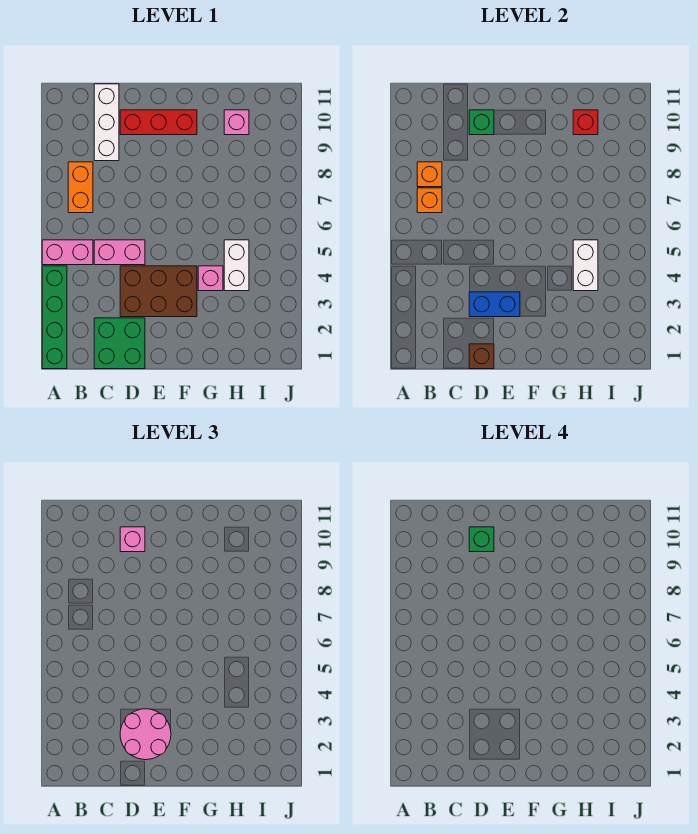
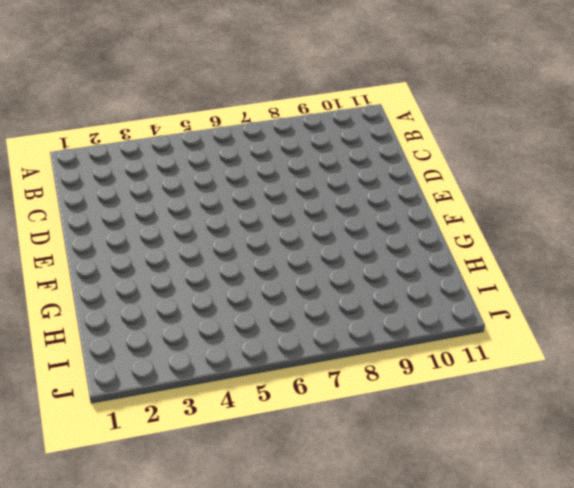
none -> green 1x4 brick [42,266,67,369]
none -> pink 1x2 brick [42,240,93,265]
none -> orange 1x2 brick [68,162,93,213]

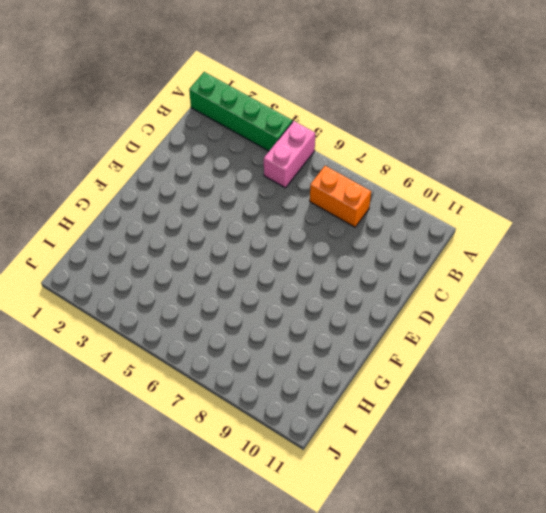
none -> green 2x2 brick [94,318,145,369]
none -> pink 1x2 brick [94,240,145,265]
none -> white 1x3 brick [94,84,119,161]

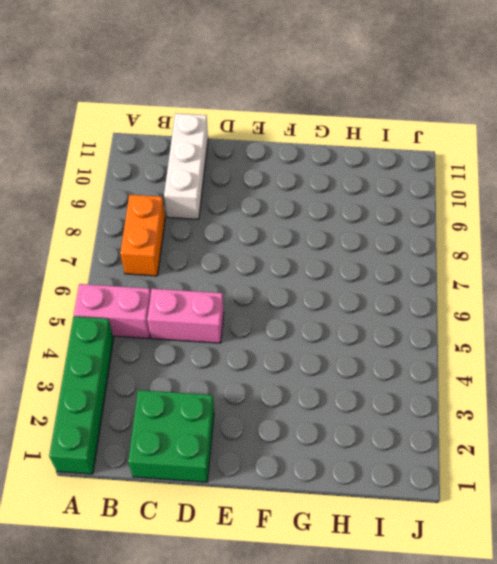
none -> brown 2x3 brick [120,266,197,317]
none -> red 1x3 brick [120,110,197,135]
none -> pink 1x1 brick [198,266,223,291]

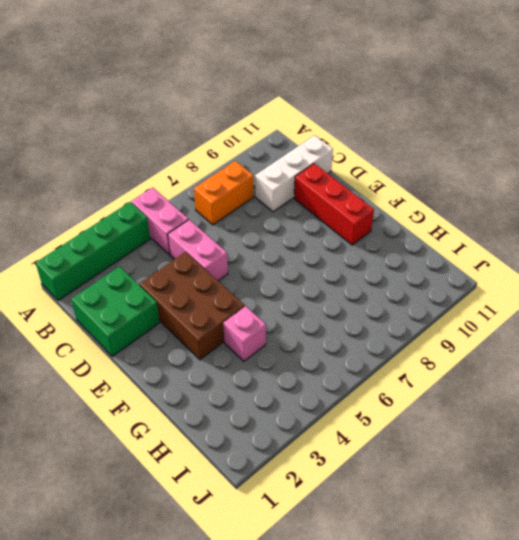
none -> white 1x2 brick [224,240,249,291]
none -> pink 1x1 brick [224,110,249,135]
none -> orange 1x1 brick [417,188,442,213]

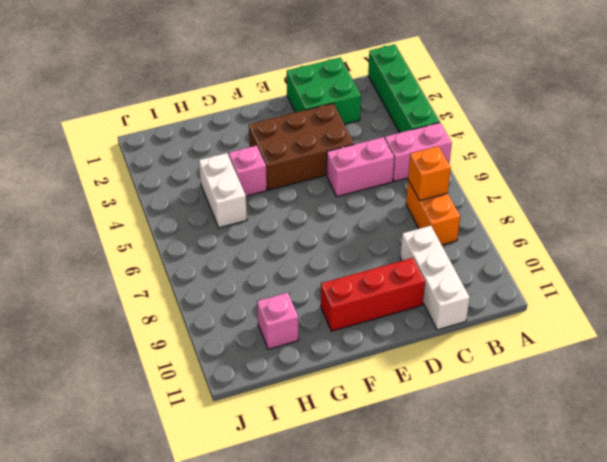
none -> orange 1x1 brick [417,162,442,187]
none -> brown 1x1 brick [469,344,494,369]
none -> blue 1x2 brick [469,292,520,317]

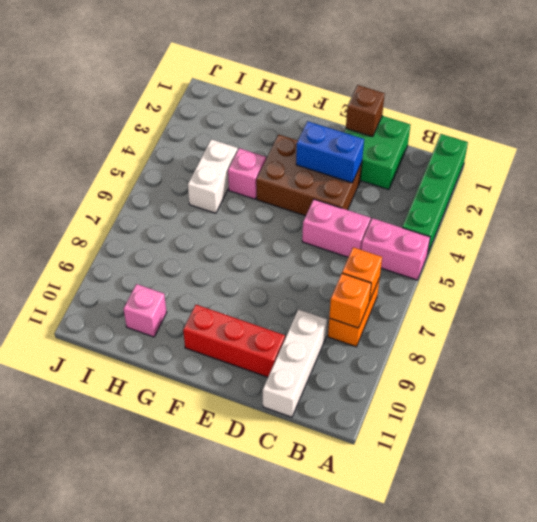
none -> green 1x1 brick [469,110,494,135]
none -> white 1x2 brick [573,240,598,291]
none -> red 1x1 brick [573,110,598,135]

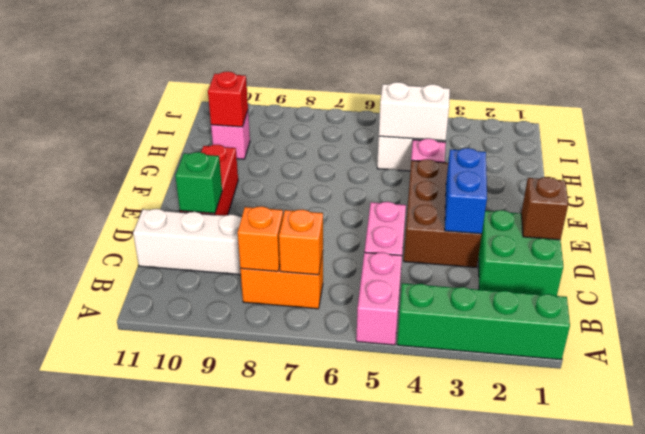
none -> pink 2x2 round brick [120,709,171,760]
none -> pink 1x1 brick [120,527,145,552]
none -> green 1x1 brick [469,527,494,552]

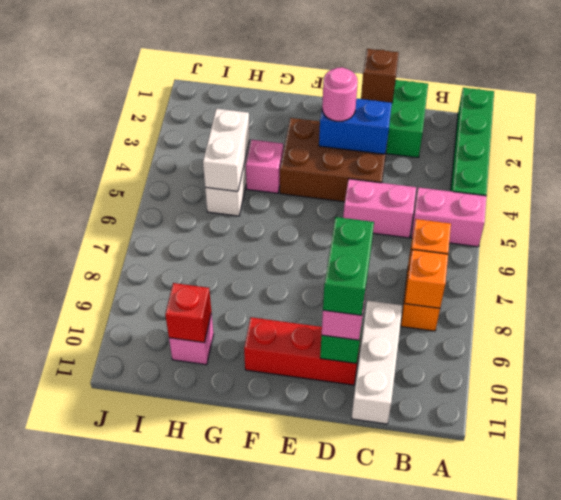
green 1x2 brick [323,217,374,315] -> green 1x1 brick [469,527,494,552]
pink 1x1 round brick [322,67,358,121] -> pink 2x2 round brick [120,709,171,760]

